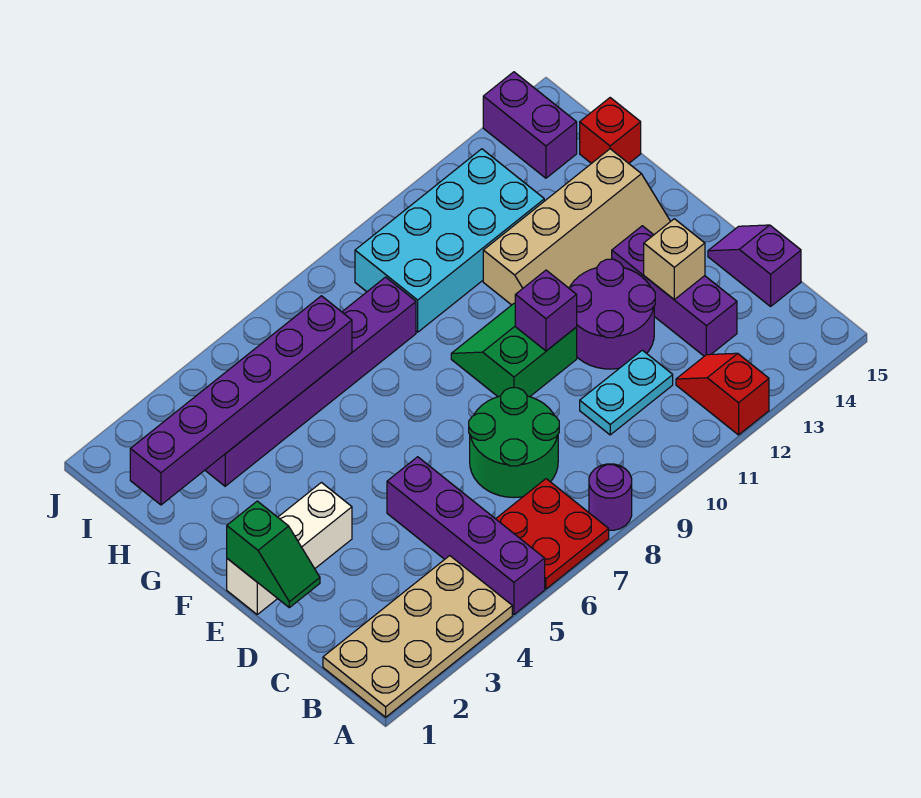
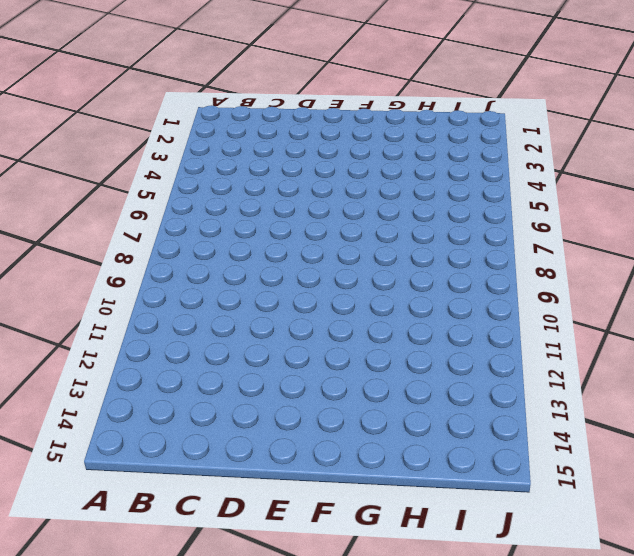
none -> tan 2x4 plate [323,556,512,717]
none -> purple 1x4 brick [387,457,545,614]
none -> red 2x2 plate [496,479,609,589]

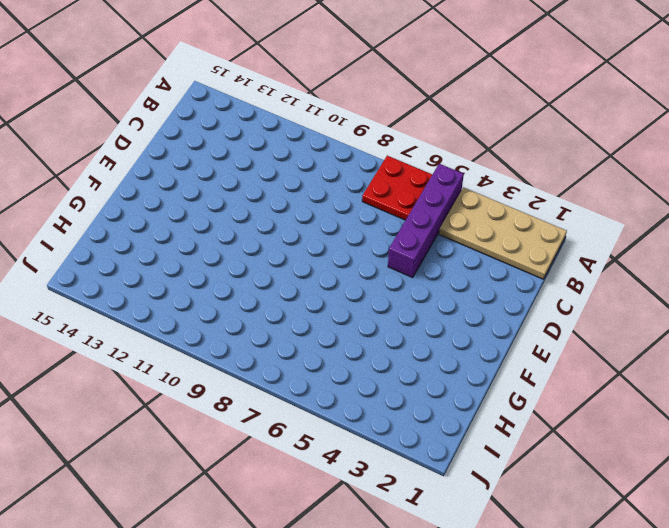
none -> purple 1x1 round brick [589,464,632,530]
none -> red 1x2 slope [676,353,769,435]
none -> green 2x2 round brick [469,388,559,497]

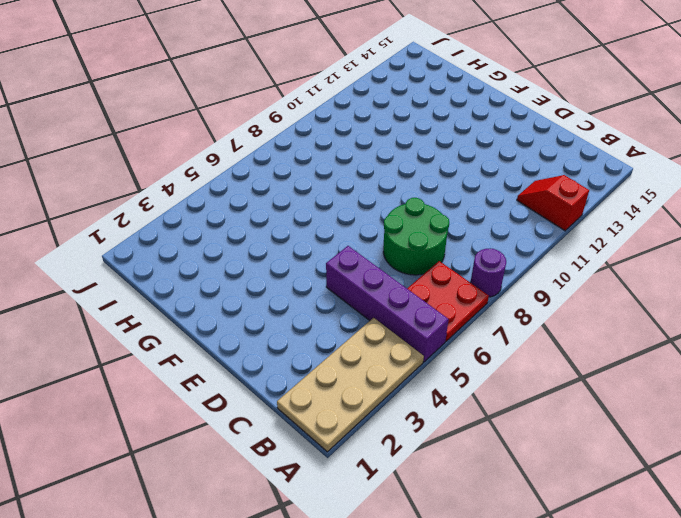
none -> cyan 1x2 plate [580,350,673,435]
none -> purple 1x3 brick [612,226,737,356]
none -> purple 1x2 slope [708,225,801,306]

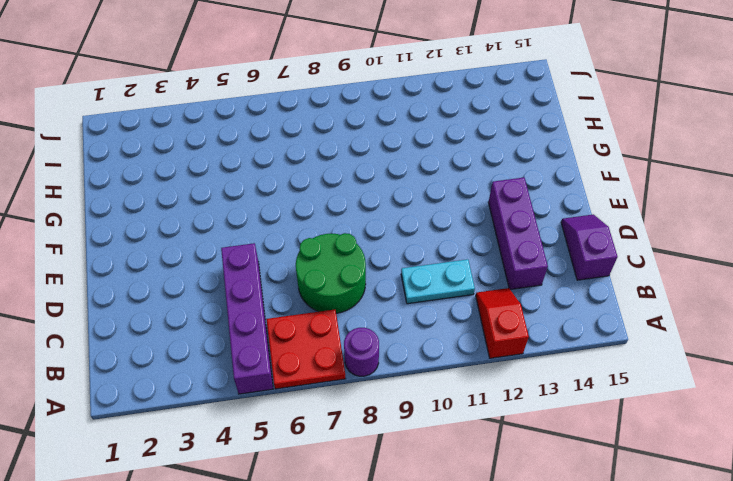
none -> tan 2x4 plate [323,556,512,717]
none -> purple 2x2 round brick [569,259,655,369]
none -> white 1x3 brick [227,483,352,614]

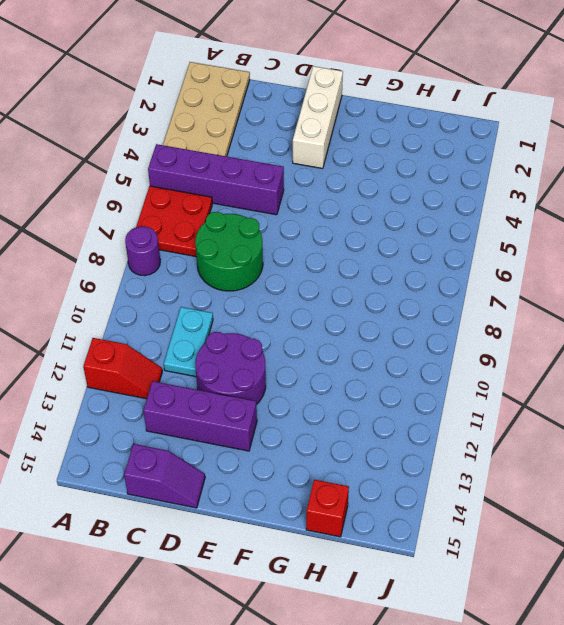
none -> green 2x2 slope [451,303,577,397]
none -> tan 2x4 slope [483,149,671,305]
none -> purple 1x6 brick [205,277,416,486]

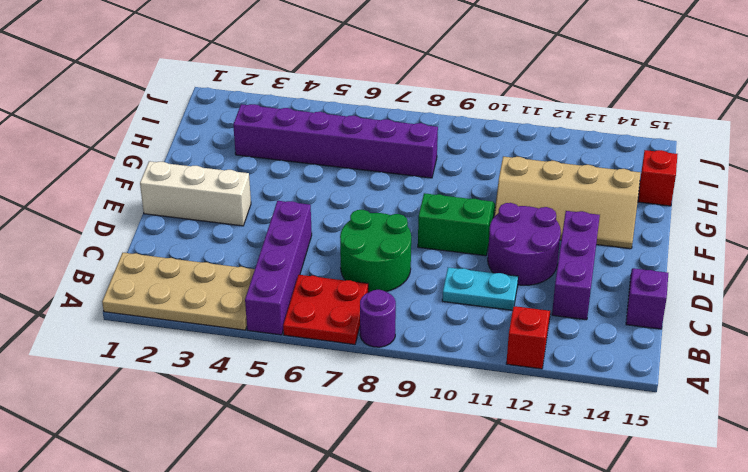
none -> cyan 2x4 brick [355,149,544,332]
none -> purple 1x2 brick [483,72,577,178]
none -> green 1x2 slope [227,501,320,608]

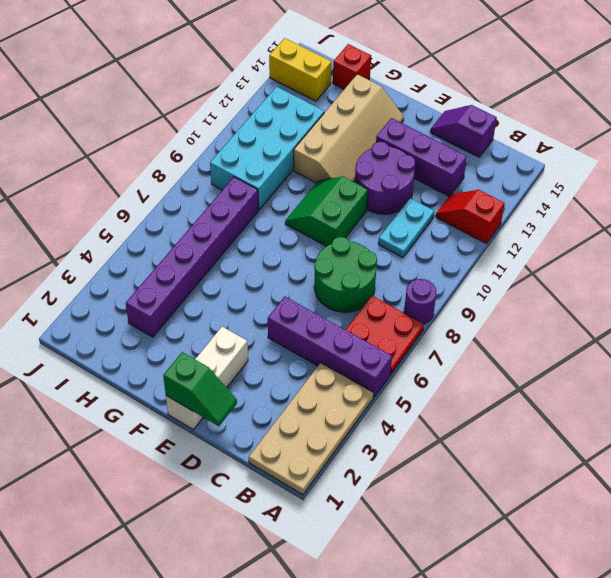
yellow 1x2 brick [269,38,331,101] -> purple 1x2 brick [483,72,577,178]
none -> tan 1x1 brick [644,219,705,299]
none -> purple 1x1 brick [515,270,577,351]
none -> purple 1x6 brick [130,296,352,505]

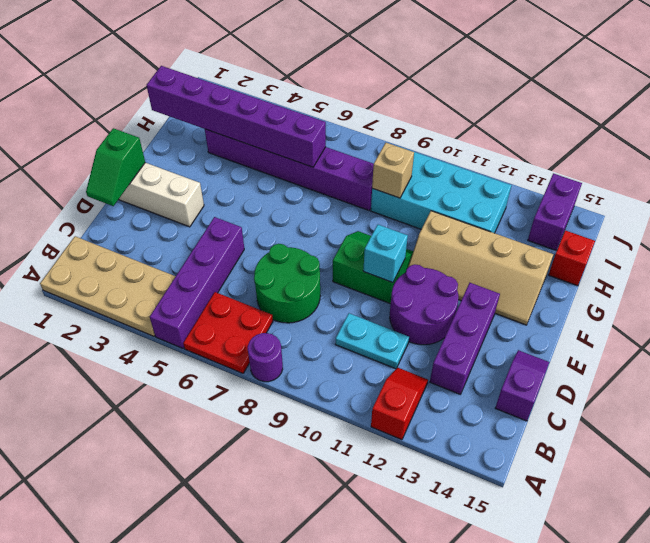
cyan 1x1 brick [363,225,408,283] -> purple 1x1 brick [515,270,577,351]
tan 1x1 brick [372,143,414,198] -> tan 1x1 brick moved to [644,219,705,299]

